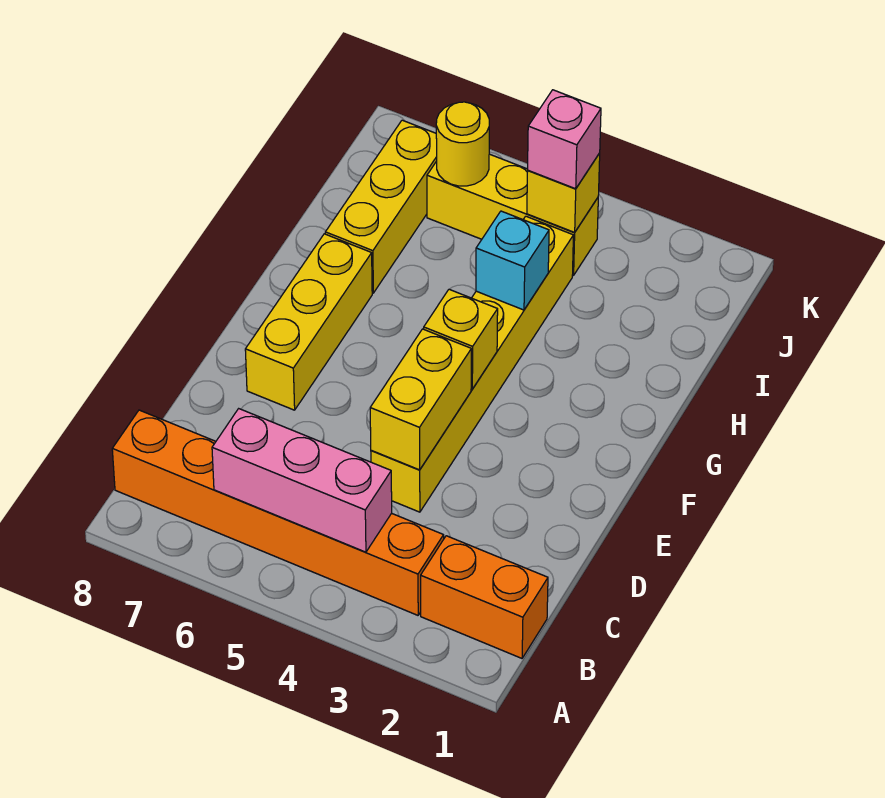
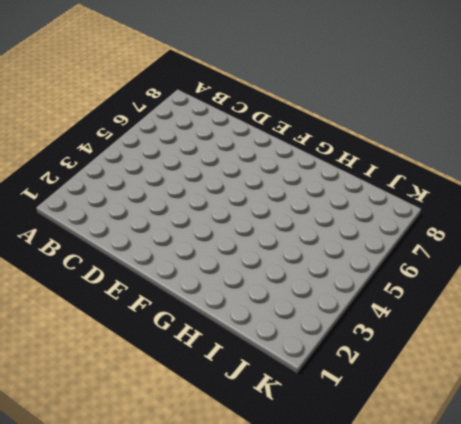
none -> orange 1x2 brick [421,536,548,658]
none -> orange 1x6 brick [112,410,444,615]
none -> yellow 1x6 brick [371,216,573,512]

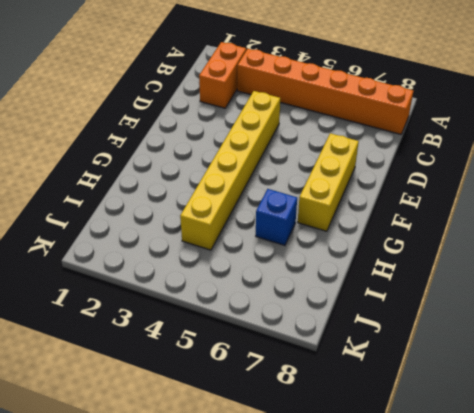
orange 1x2 brick [199,42,246,108] -> orange 1x2 brick turned to [421,536,548,658]
blue 1x1 brick [256,189,297,245] -> none
none -> yellow 1x3 brick [325,120,437,293]
none -> yellow 1x3 brick [427,154,598,275]
none -> pink 1x3 brick [212,409,392,552]

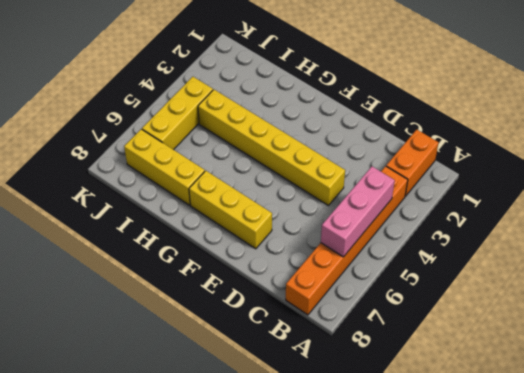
none -> yellow 1x2 brick [370,329,471,470]
none -> yellow 1x1 brick [424,289,498,389]
none -> cyan 1x1 brick [476,211,549,310]

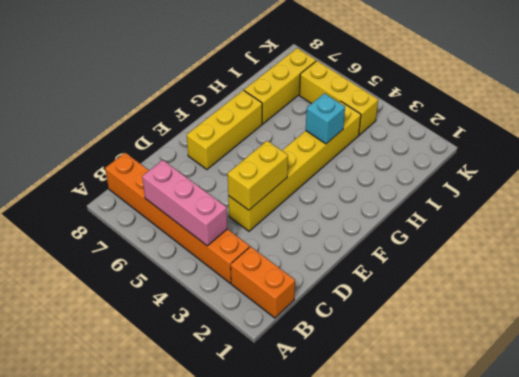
none -> yellow 1x1 brick [424,289,498,389]
none -> yellow 1x1 brick [527,153,600,232]
none -> yellow 1x1 round brick [436,102,489,186]

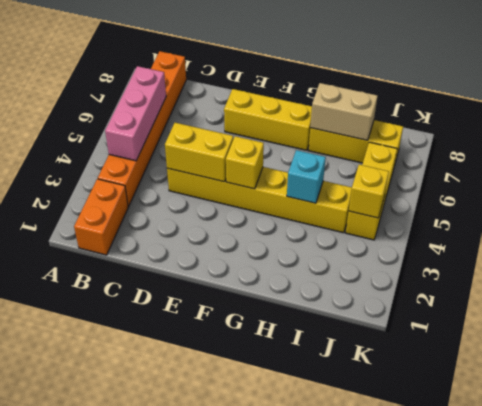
tan 1x2 brick [310,83,377,140] -> none
none -> yellow 1x1 round brick [436,102,489,186]
none -> pink 1x1 brick [528,90,601,189]

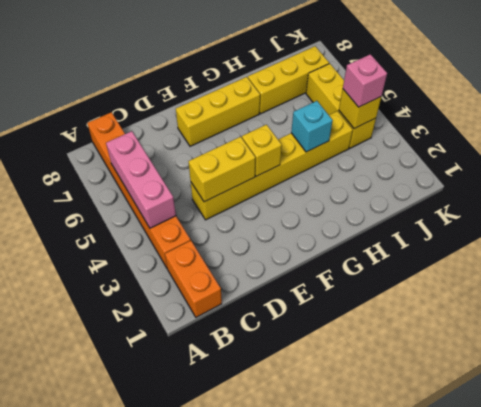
none -> yellow 1x1 round brick [436,102,489,186]

